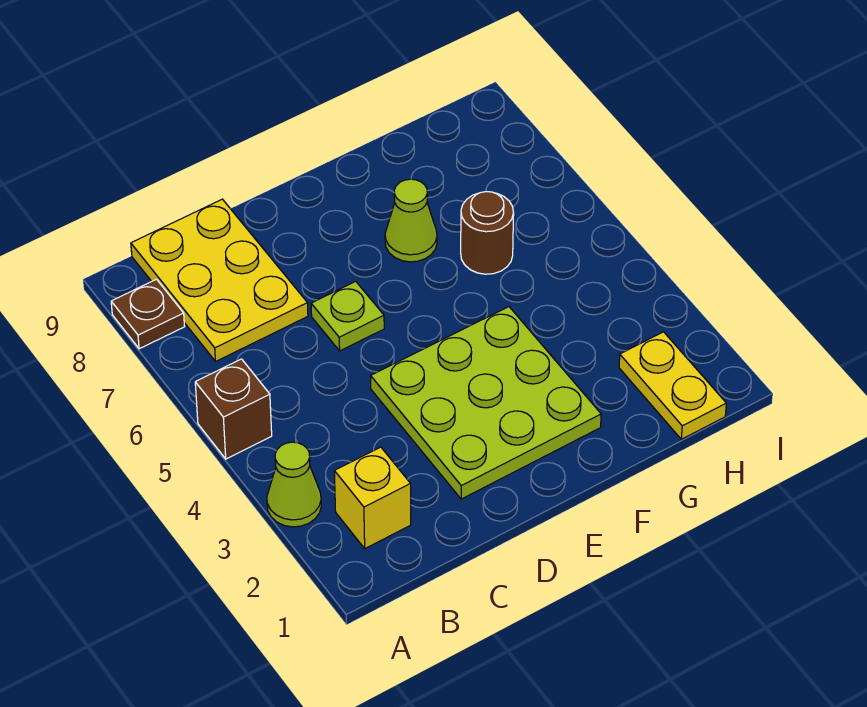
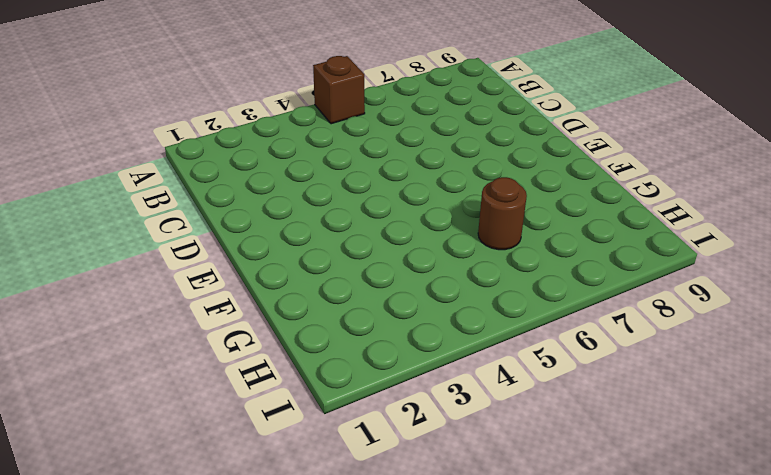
none -> lime 1x1 cone [267,442,321,527]
none -> brown 1x1 plate [111,279,185,349]

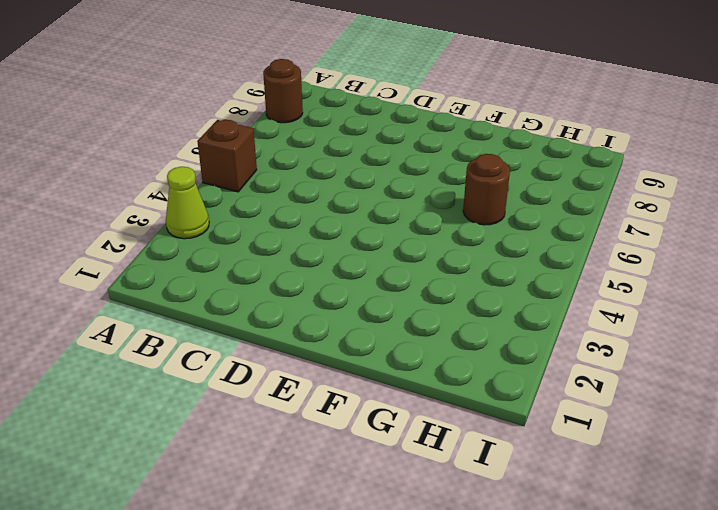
brown 1x1 round brick [263,59,303,123] -> brown 1x1 plate [111,279,185,349]
none -> yellow 1x1 brick [334,447,411,548]
none -> yellow 2x3 plate [131,199,308,361]

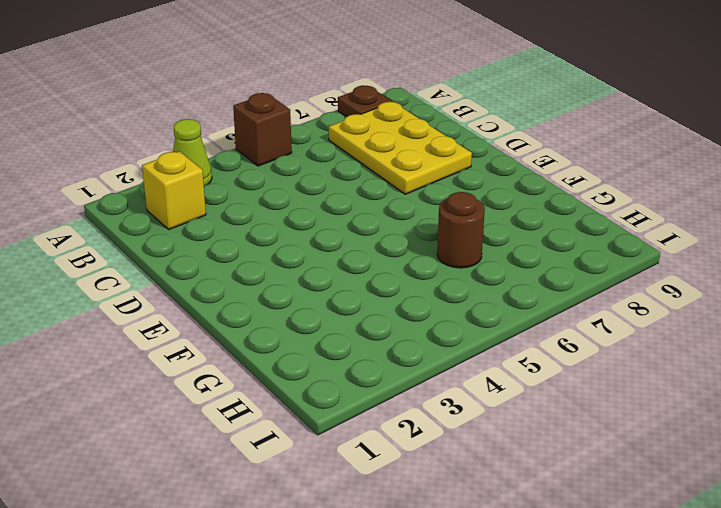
yellow 2x3 plate [329,102,472,194] -> yellow 2x3 plate turned to [131,199,308,361]
none -> lime 3x3 plate [371,307,601,499]
none -> lime 1x1 plate [311,281,384,351]

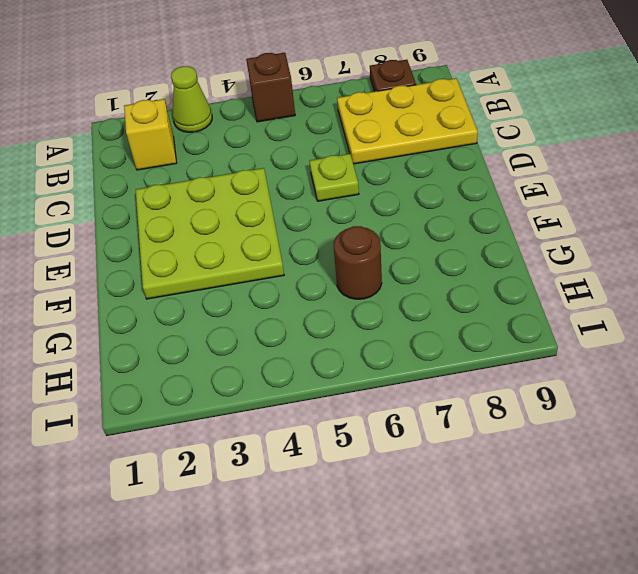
none -> lime 1x1 cone [385,179,437,262]
none -> yellow 1x2 plate [619,332,726,439]

